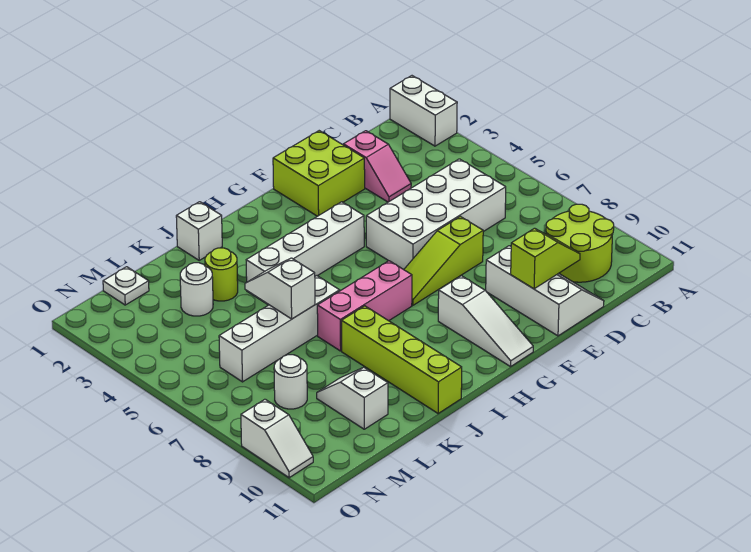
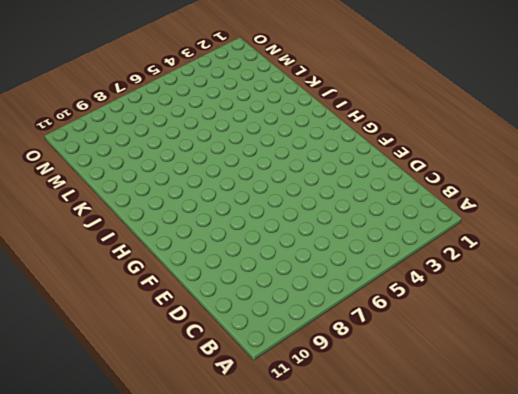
none -> white 1x2 brick [390,76,457,146]
none -> lime 2x2 round brick [546,204,614,282]
none -> white 2x4 brick [366,159,506,270]

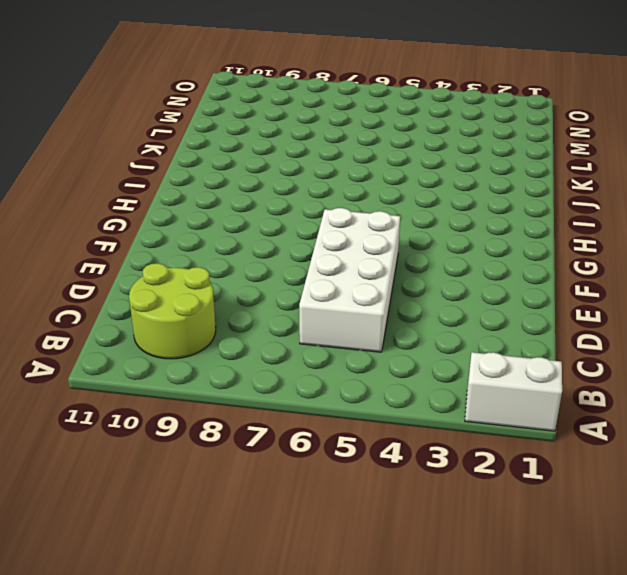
none -> pink 1x2 slope [343,131,411,202]
none -> white 2x3 slope [486,246,604,336]
none -> lime 2x2 brick [273,131,365,216]

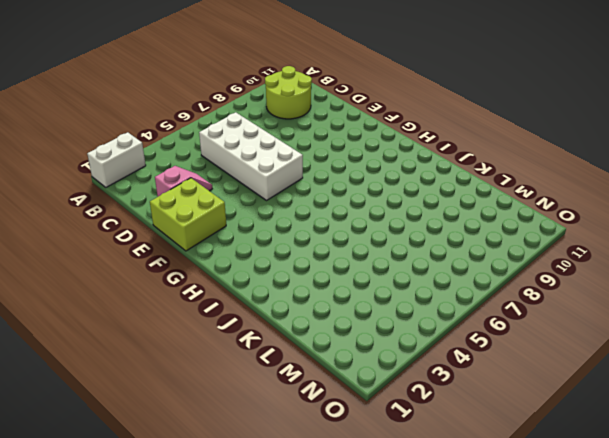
none -> white 2x3 slope [486,246,604,336]
none -> lime 1x3 slope [404,216,483,305]
none -> white 1x4 brick [246,202,364,305]

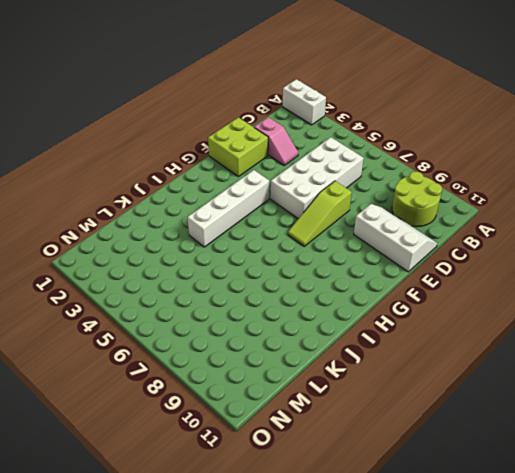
none -> white 1x3 slope [438,276,533,367]
none -> pink 1x3 brick [317,261,412,351]
none -> white 1x1 brick [176,202,222,260]

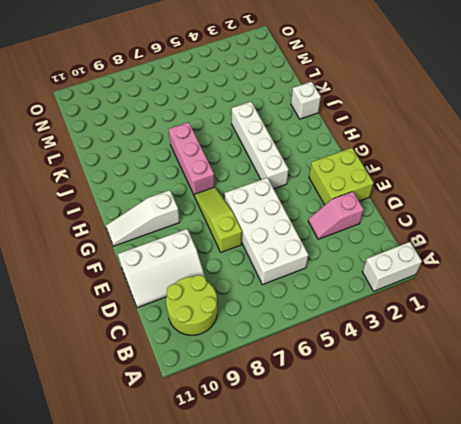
none -> white 1x4 brick [219,276,340,382]
none -> lime 1x4 brick [342,306,462,413]
none -> lime 1x1 round brick [205,248,238,301]

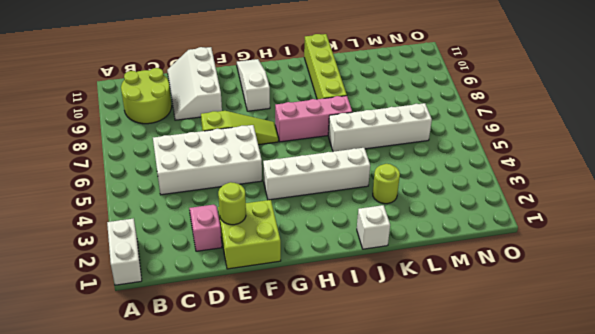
lime 1x1 round brick [218,182,246,225] -> none
none -> white 1x1 round brick [180,263,213,316]
none -> white 1x2 slope [317,367,388,429]
none -> white 1x1 plate [103,267,149,305]

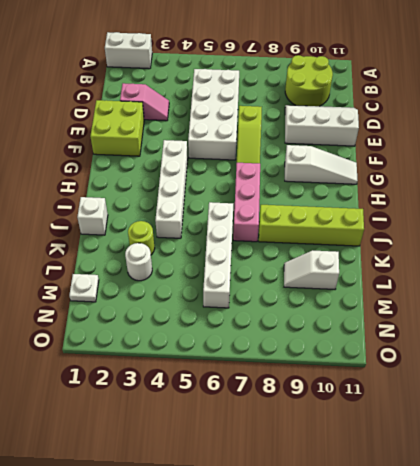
none -> white 1x1 round brick [274,355,307,409]
none -> white 1x2 slope [241,399,313,478]
none -> lime 1x2 slope [511,228,580,289]

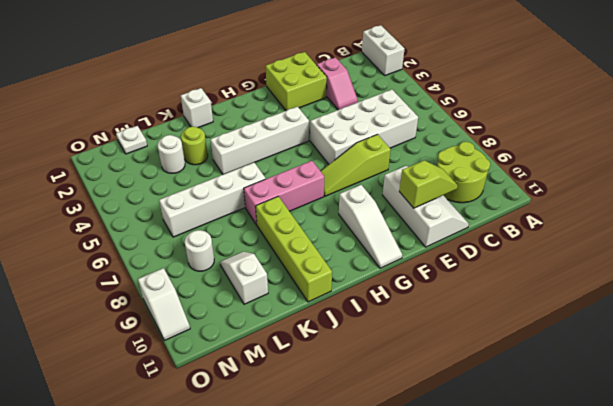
none -> white 1x2 slope [245,258,315,319]

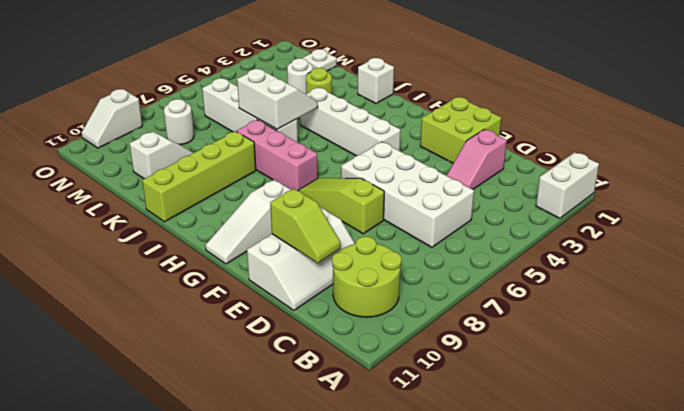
white 2x2 slope [237,69,318,129] -> white 1x2 slope [245,258,315,319]

